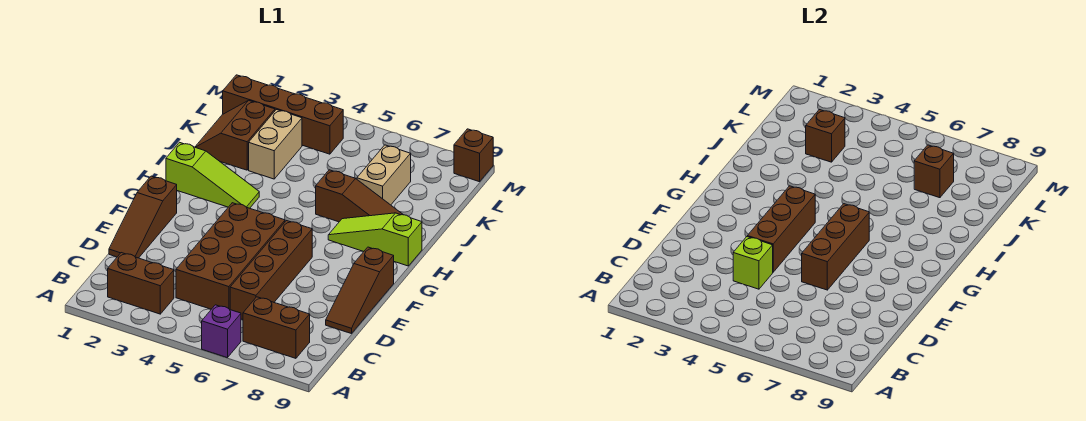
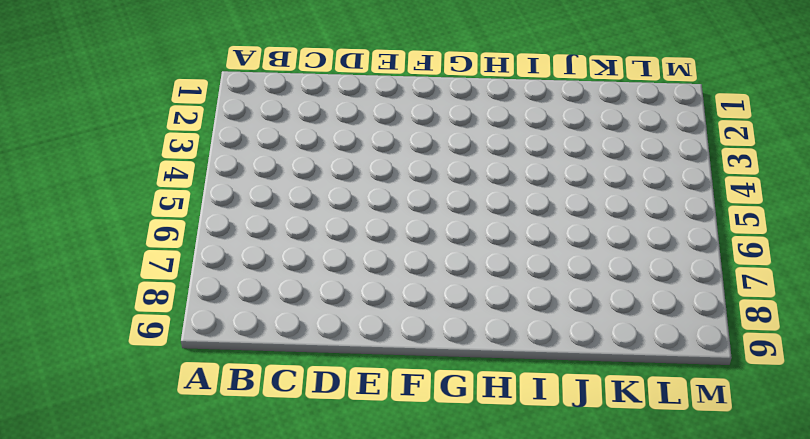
none -> purple 1x1 brick [202,305,241,358]
none -> brown 1x2 brick [108,253,174,314]
none -> brown 1x2 brick [243,297,310,358]

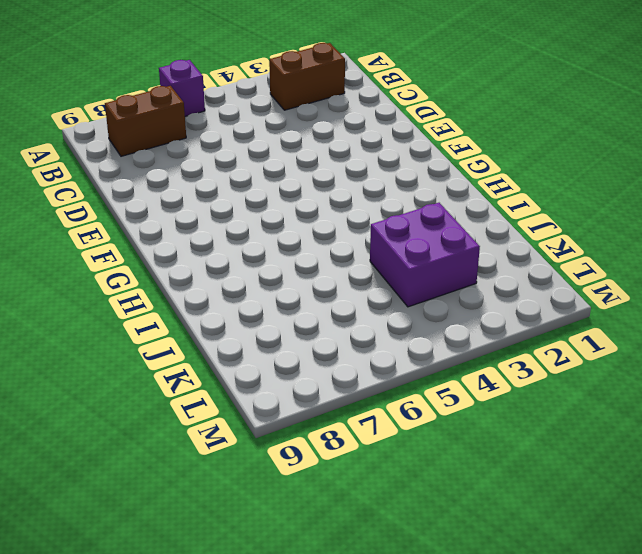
purple 2x2 brick [370,203,480,307] -> tan 1x2 brick [249,110,302,179]
none -> brown 2x4 brick [176,203,285,309]
none -> brown 1x4 brick [230,221,312,320]
none -> brown 1x3 slope [109,176,177,258]

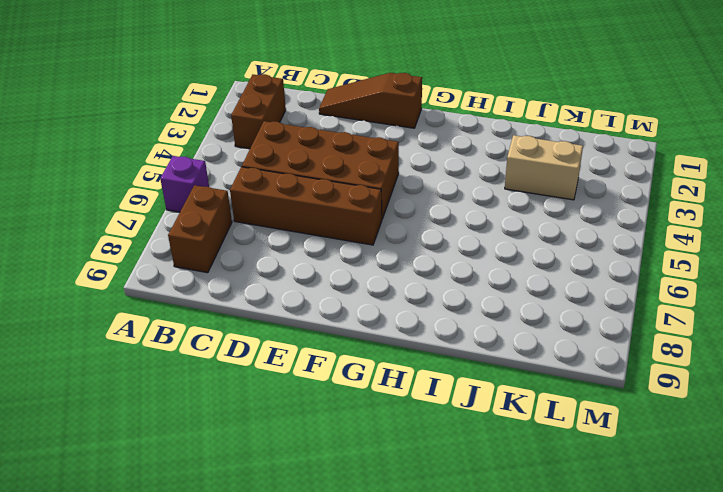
none -> brown 1x3 slope [326,247,394,334]
none -> lime 1x3 slope [166,142,259,208]
none -> lime 1x3 slope [328,213,422,266]

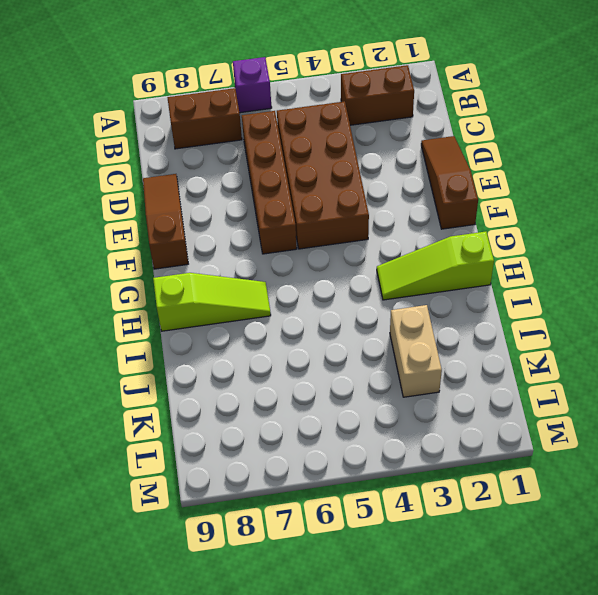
none -> brown 1x3 slope [316,170,403,222]
none -> brown 2x2 slope [195,100,275,170]
none -> tan 1x2 brick [357,145,411,205]

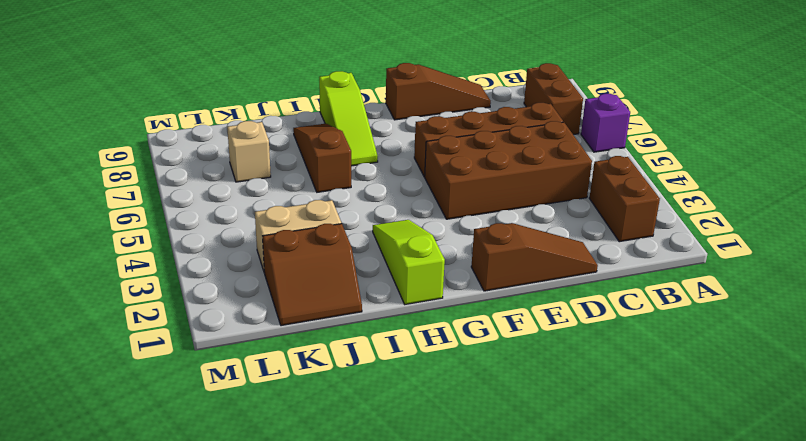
tan 1x1 brick [227,121,271,182] -> tan 1x2 brick [357,145,411,205]
none -> brown 1x4 brick [223,75,343,154]
none -> brown 1x1 brick [454,129,493,182]
none -> lime 1x1 brick [733,237,773,289]

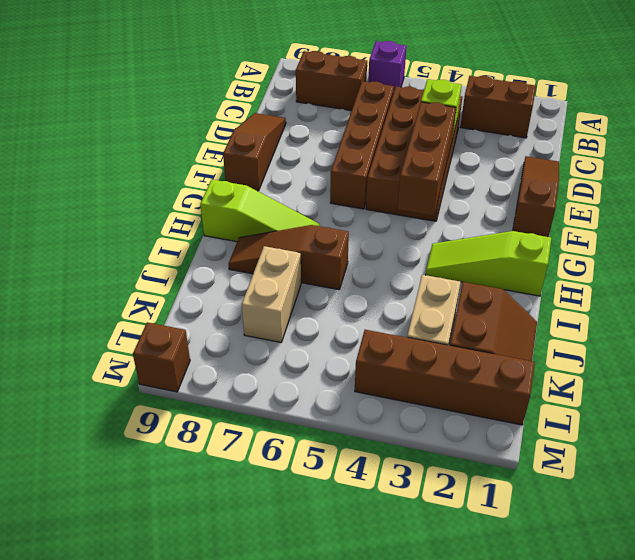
none -> brown 1x3 brick [802,204,869,290]
none -> brown 1x1 brick [806,110,845,162]
none -> brown 1x1 brick [914,145,954,198]

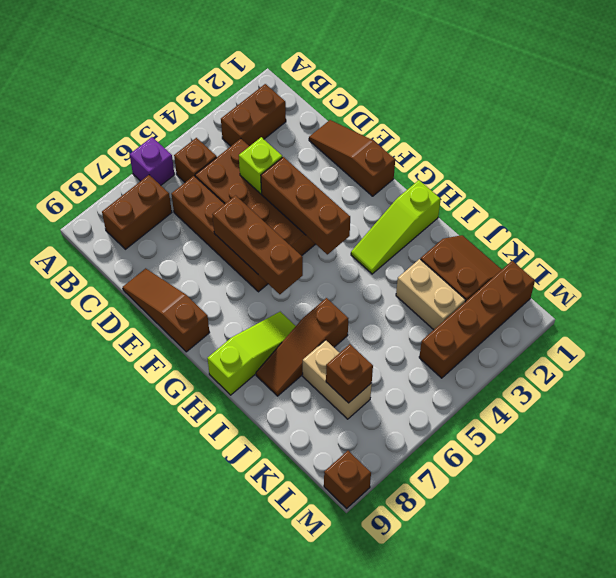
brown 1x1 brick [174,138,217,182] -> brown 1x1 brick moved to [806,110,845,162]

